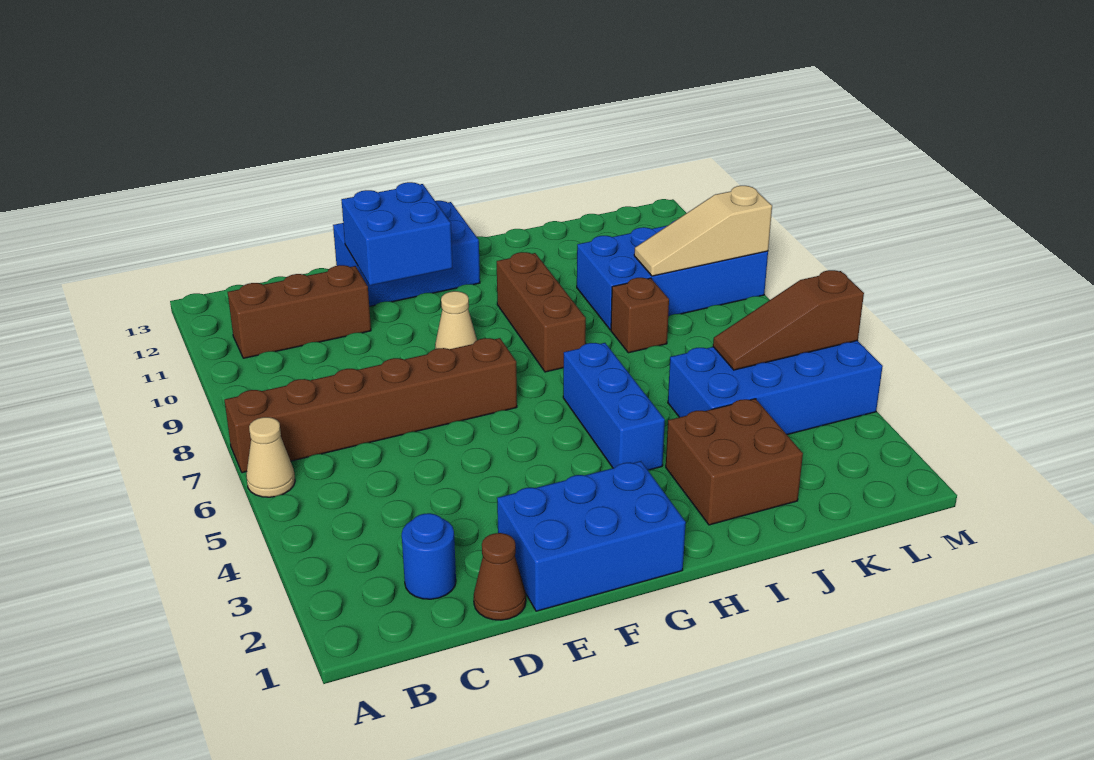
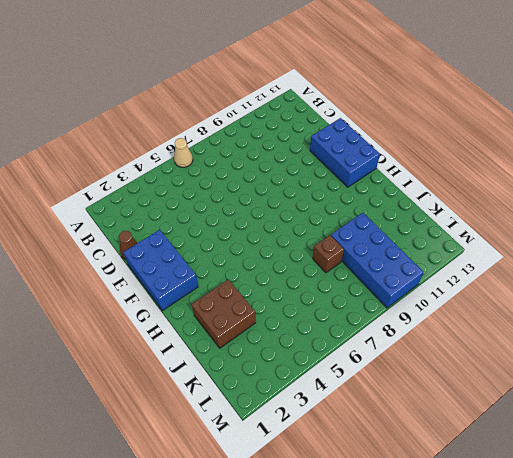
none -> brown 1x6 brick [224,338,517,473]
none -> brown 1x3 brick [228,265,371,358]
none -> blue 1x1 round brick [402,513,456,599]

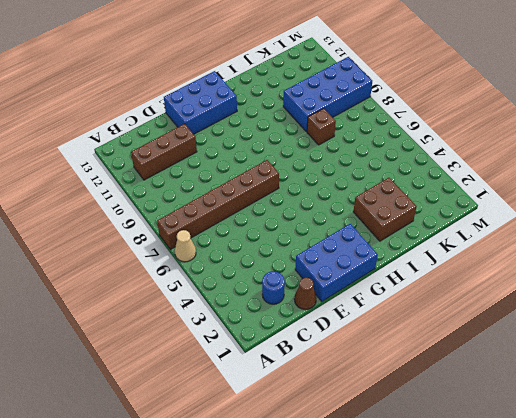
none -> tan 1x1 cone [435,291,477,349]
none -> blue 1x3 brick [563,343,665,470]
none -> brown 1x3 brick [497,252,586,372]

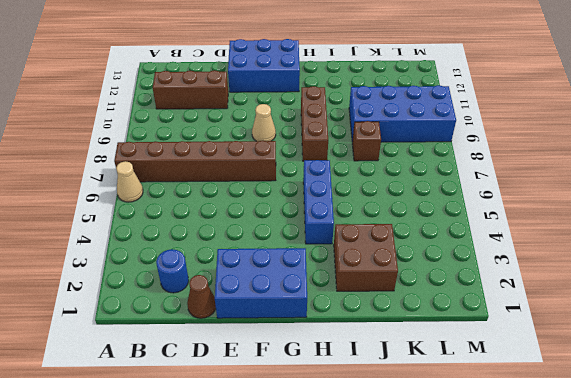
none -> blue 2x4 brick [668,341,883,435]
none -> blue 2x2 brick [342,182,452,285]
none -> brown 1x3 slope [713,270,864,370]

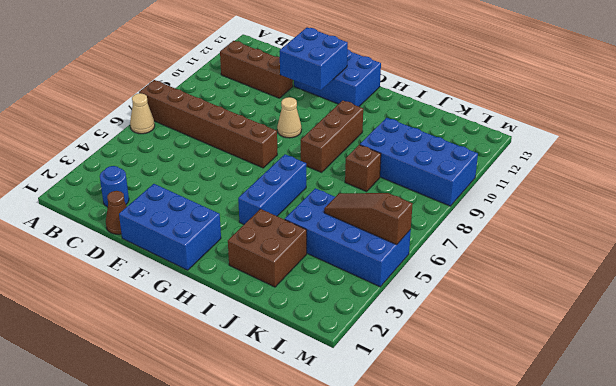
none -> tan 1x3 slope [634,186,772,276]

